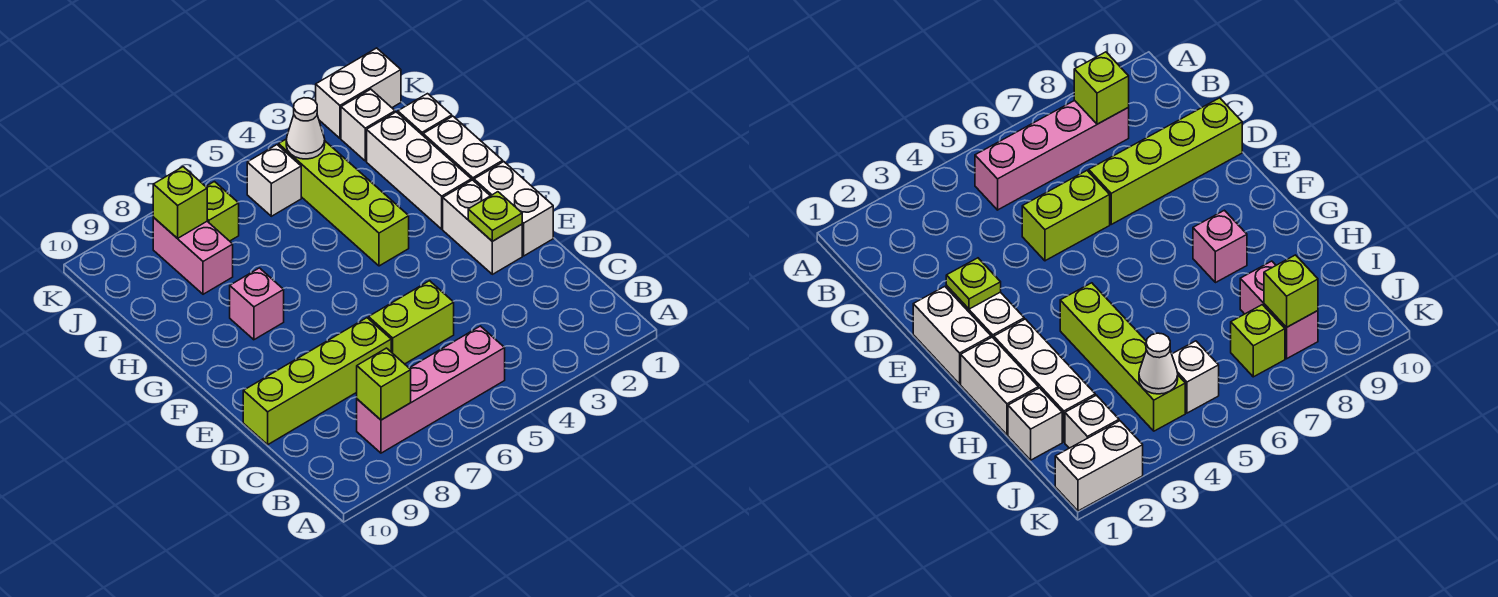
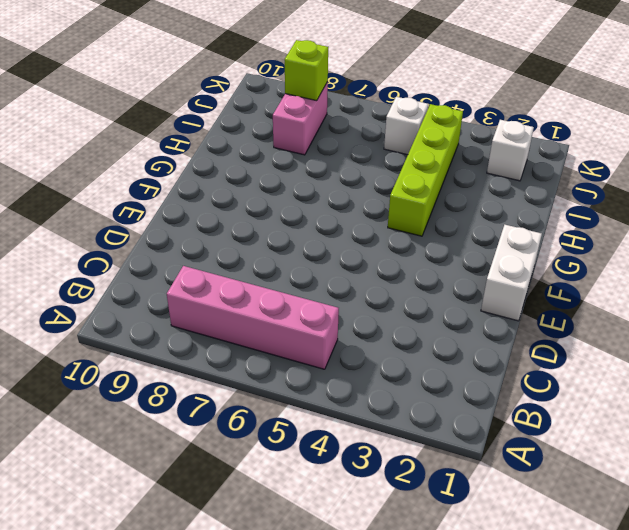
none -> lime 1x2 brick [369,281,454,364]
none -> lime 1x4 brick [243,318,391,445]
none -> white 1x2 brick [443,180,522,274]

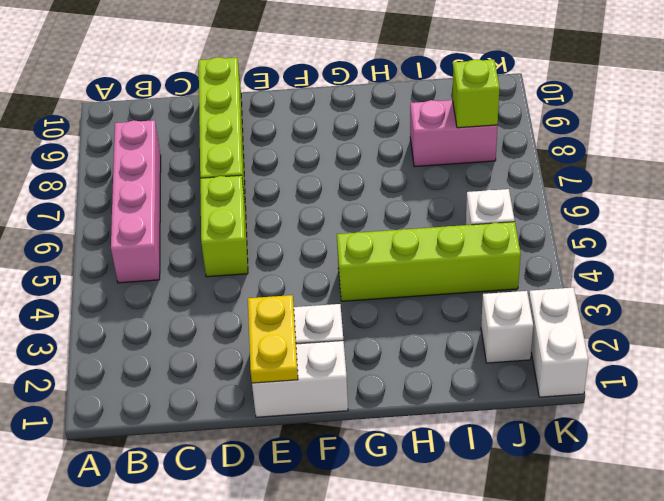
yellow 1x2 plate [248,295,298,383] -> lime 1x1 plate [468,192,522,241]
none -> white 1x2 brick [423,116,503,181]
none -> white 1x3 brick [367,112,471,229]
none -> pink 1x1 brick [230,268,284,340]

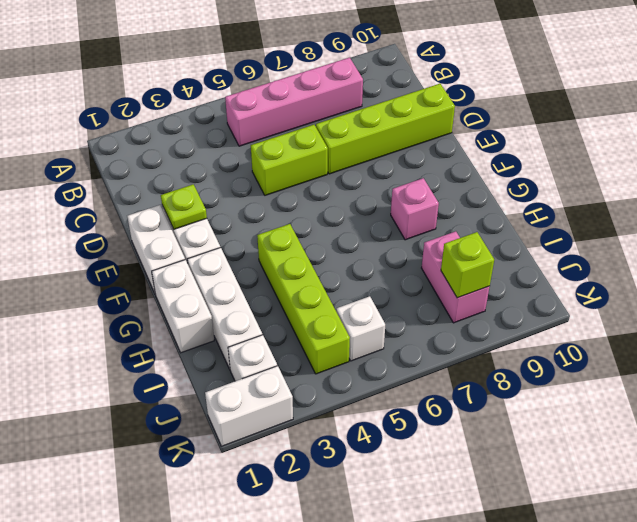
none -> white 1x1 brick [398,94,452,135]
none -> lime 1x1 brick [206,182,239,241]
none -> lime 1x1 brick [357,348,411,420]

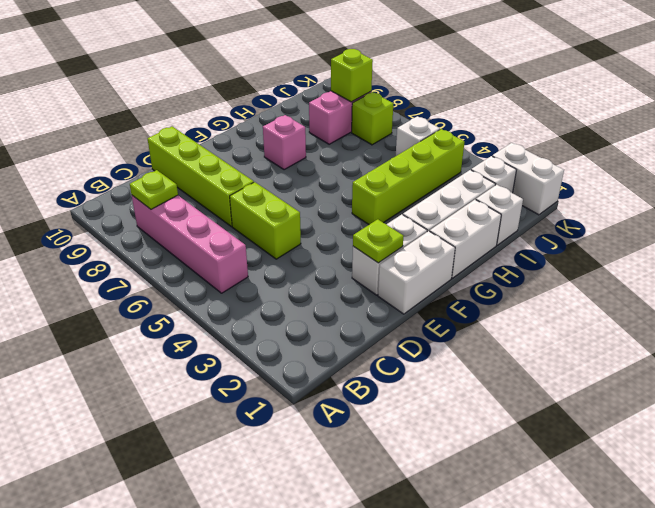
lime 1x1 plate [130,170,178,209] -> lime 1x1 brick [357,348,411,420]
none -> white 1x1 cone [286,98,325,159]

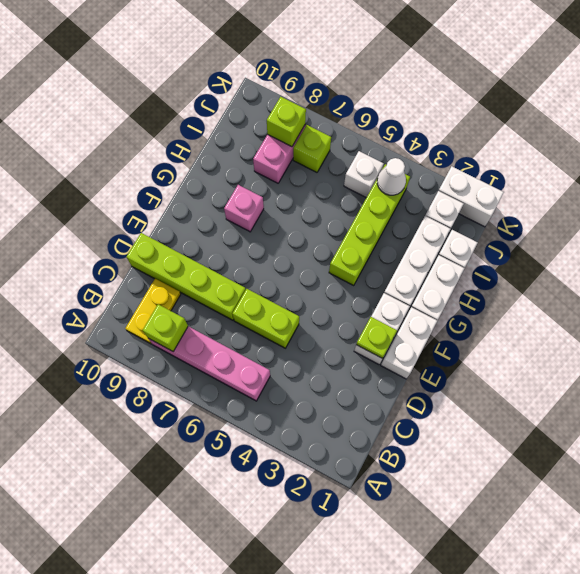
yellow 1x2 plate [125,279,181,344] -> none

